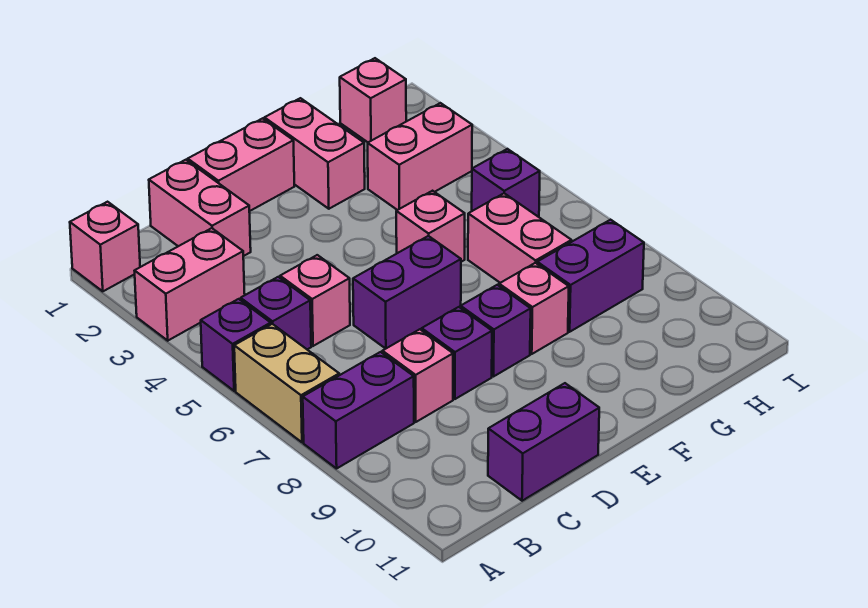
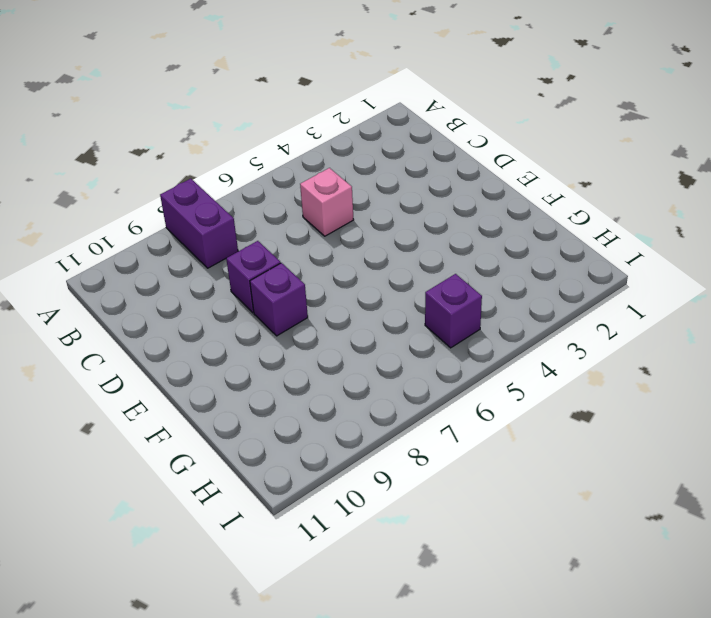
none -> pink 1x1 brick [70,202,140,291]
none -> pink 1x2 brick [135,228,245,341]
none -> purple 1x1 brick [201,299,271,391]

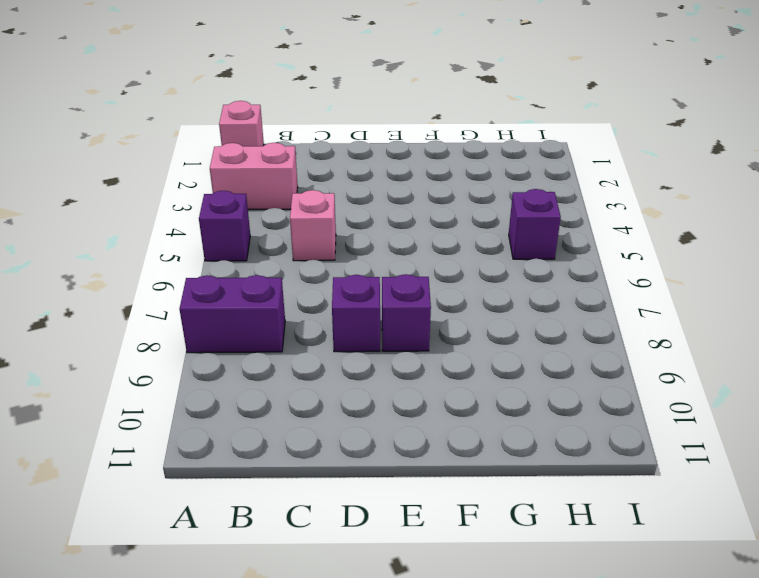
none -> tan 1x2 brick [234,324,339,442]
none -> purple 1x1 brick [241,277,311,349]
none -> pink 1x2 brick [149,160,251,256]

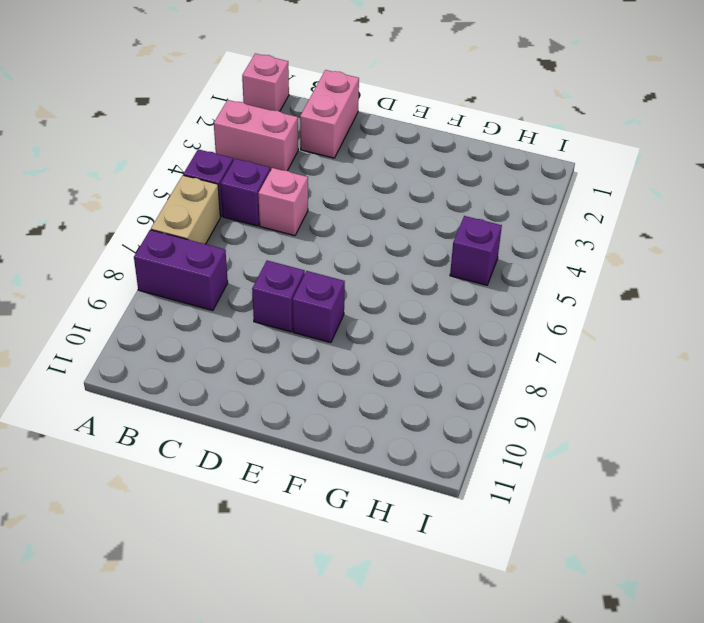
none -> pink 1x1 brick [382,329,453,422]
none -> purple 1x2 brick [488,383,599,501]
none -> pink 1x2 brick [188,118,294,211]

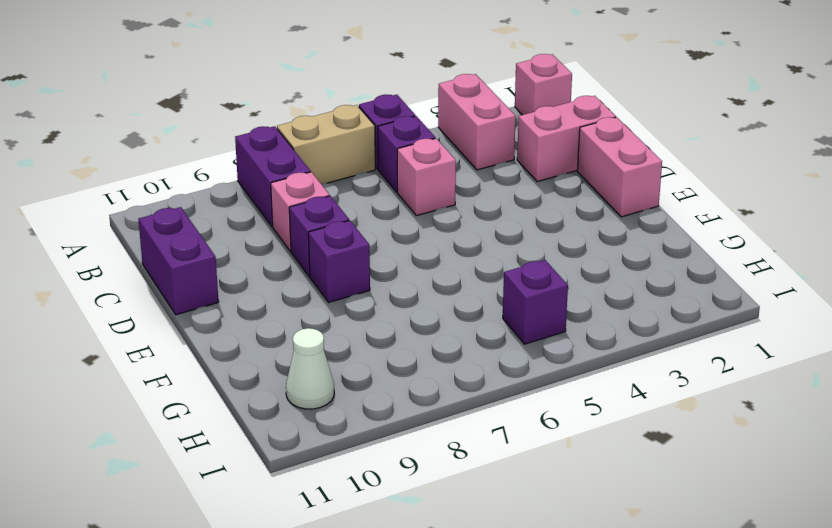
white 1x1 cone [286,328,334,409] -> none
none -> purple 1x2 brick [353,236,461,349]
none -> pink 1x2 brick [264,98,365,209]
none -> pink 1x1 brick [396,191,465,262]

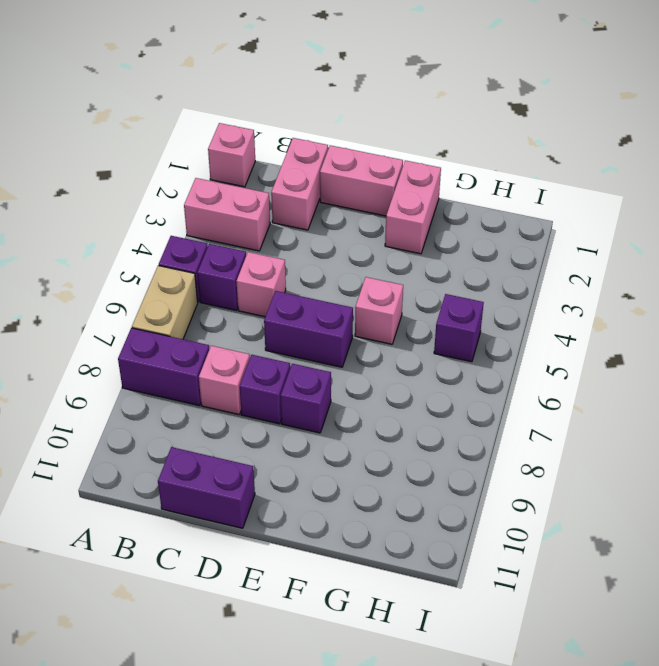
none -> pink 1x1 brick [499,263,569,354]
none -> pink 1x2 brick [368,103,472,210]
none -> pink 1x2 brick [468,193,572,283]

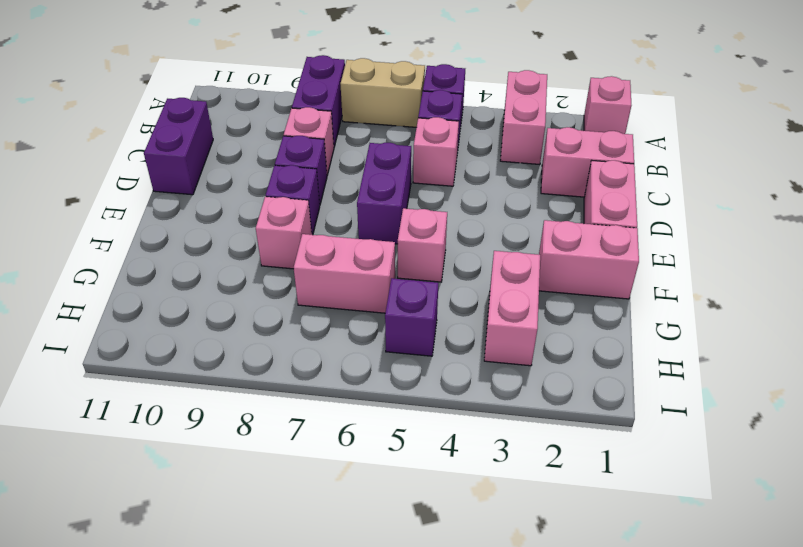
none -> purple 1x2 brick [537,220,644,332]
none -> pink 1x1 brick [340,58,406,142]

